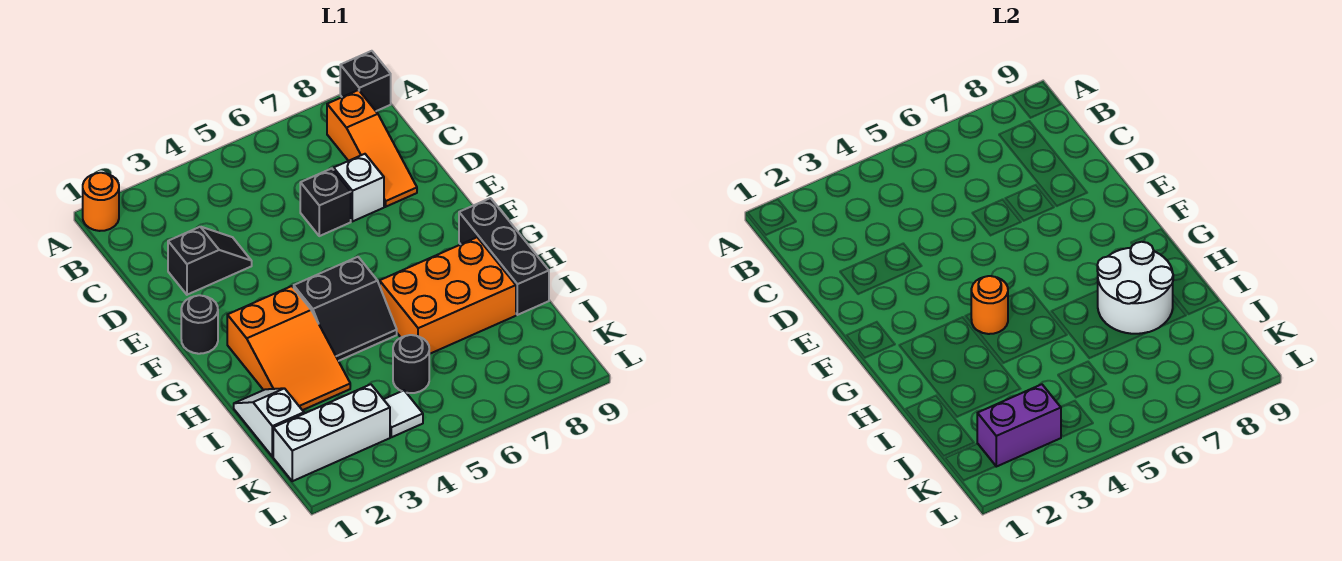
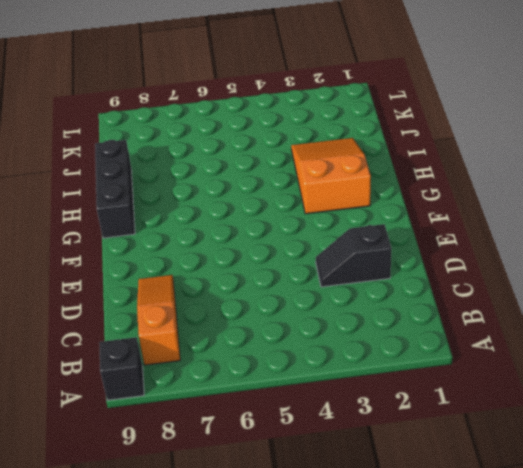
none -> orange 1x1 round brick [83,173,119,231]
none -> black 1x1 brick [300,168,351,236]
none -> white 1x1 brick [334,154,384,221]

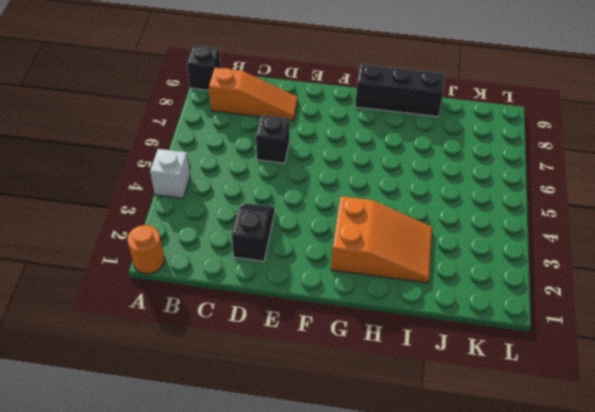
white 1x1 brick [150,149,190,198] -> white 1x1 brick moved to [334,154,384,221]
none -> black 1x1 round brick [181,295,218,354]
none -> black 2x2 slope [294,257,397,361]
none -> orange 2x3 brick [380,237,516,354]

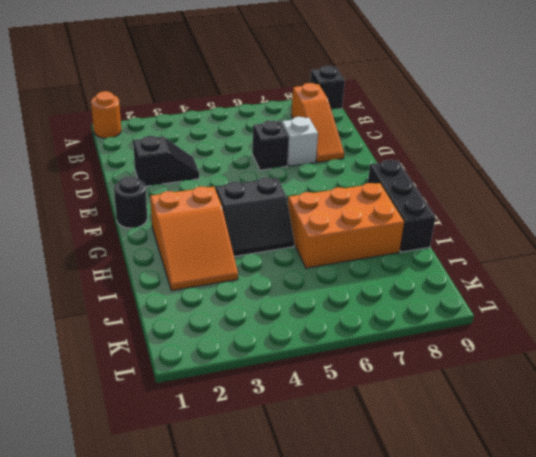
none -> white 1x2 slope [234,388,304,457]
none -> black 1x1 round brick [393,335,429,393]
none -> white 1x3 brick [273,384,390,481]

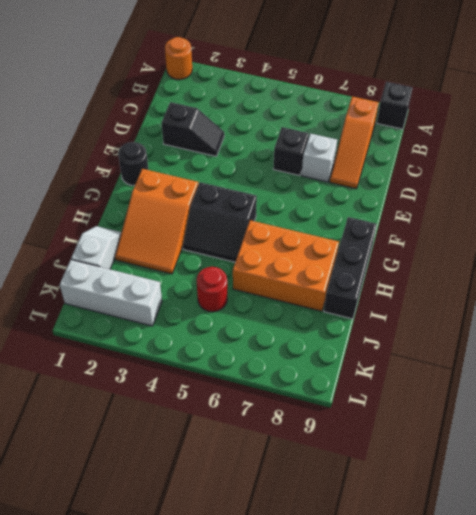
red 1x1 round brick [197,267,227,312] -> black 1x1 round brick [393,335,429,393]
none -> white 1x1 tile [383,390,423,437]
none -> orange 1x1 round brick [971,276,1008,334]
none -> white 2x2 round brick [1097,242,1173,334]

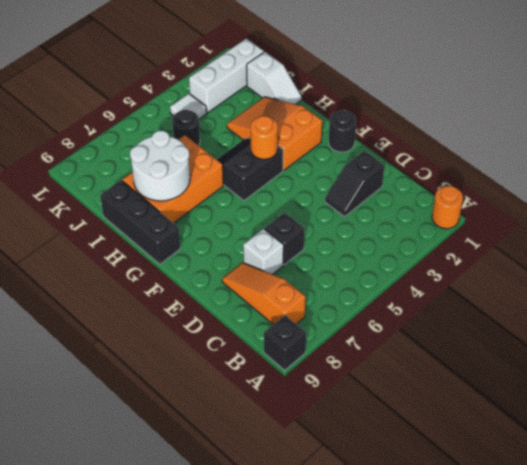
none -> purple 1x2 brick [977,384,1061,467]

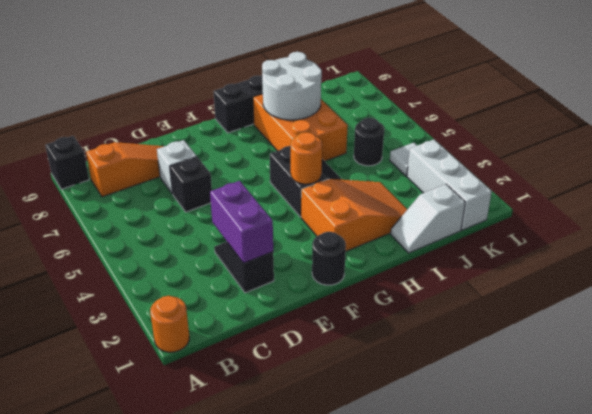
purple 1x2 brick [210,181,273,263] -> purple 1x2 brick moved to [977,384,1061,467]

